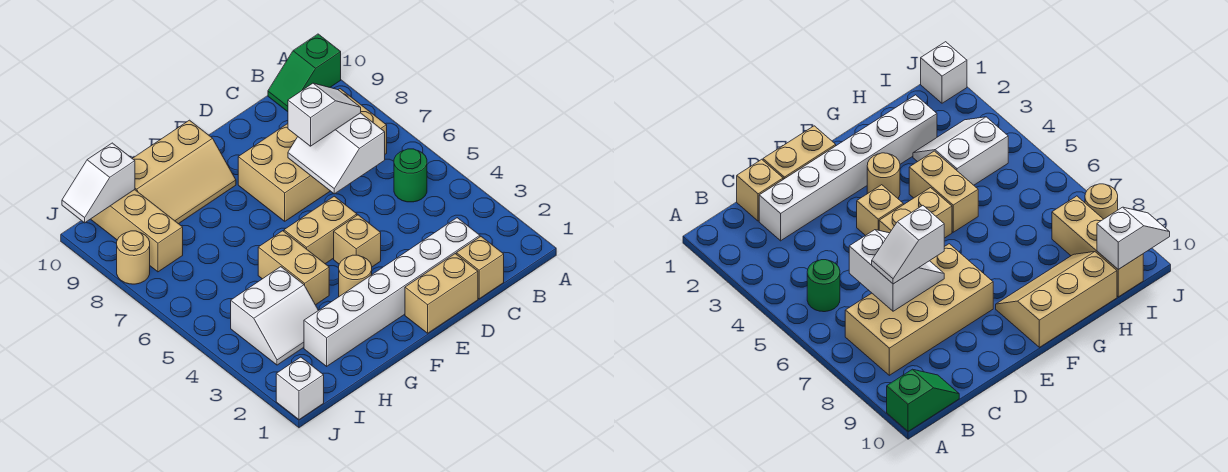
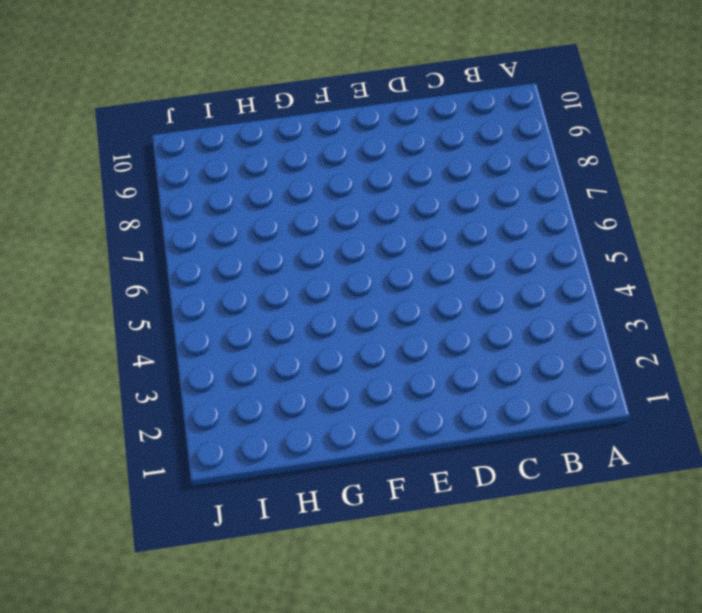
none -> green 1x2 slope [268,34,341,112]
none -> green 1x1 round brick [394,149,427,202]
none -> tan 2x4 brick [238,89,387,221]

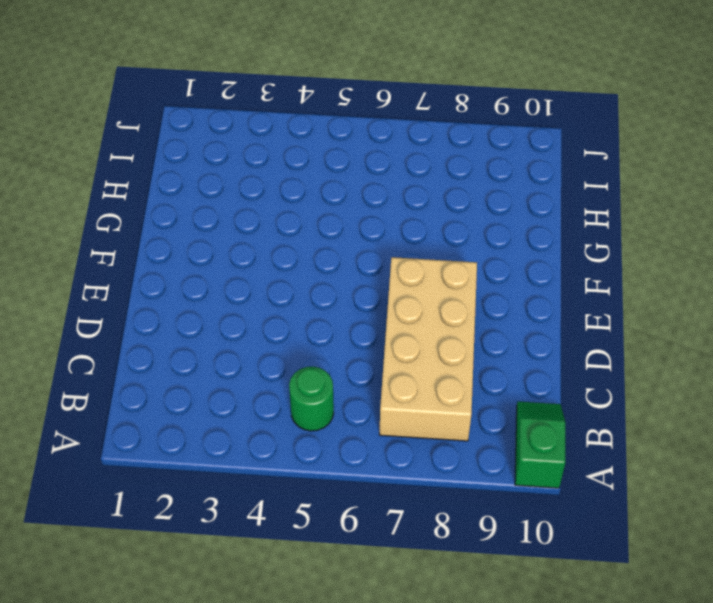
none -> tan 1x1 brick [456,237,504,299]
none -> white 1x6 brick [304,218,480,366]
none -> tan 1x2 brick [405,254,478,333]

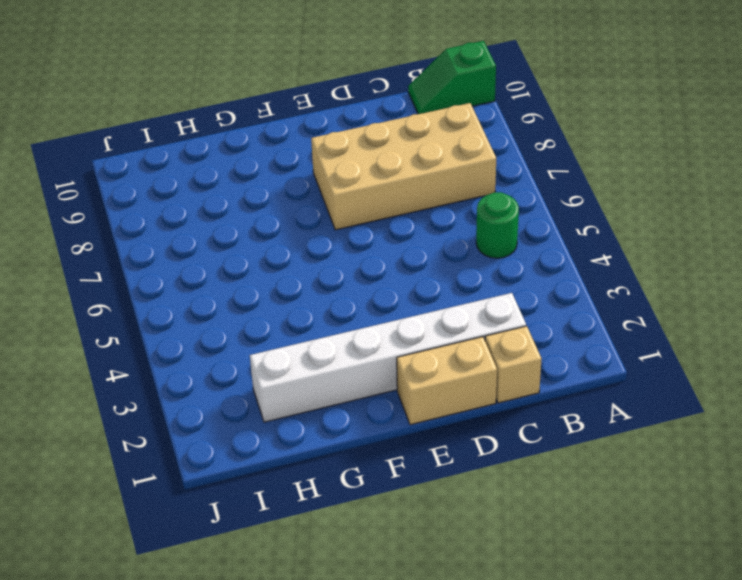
none -> tan 1x1 brick [334,215,381,267]
none -> tan 1x2 brick [284,196,357,264]
none -> tan 1x1 round brick [339,255,372,296]

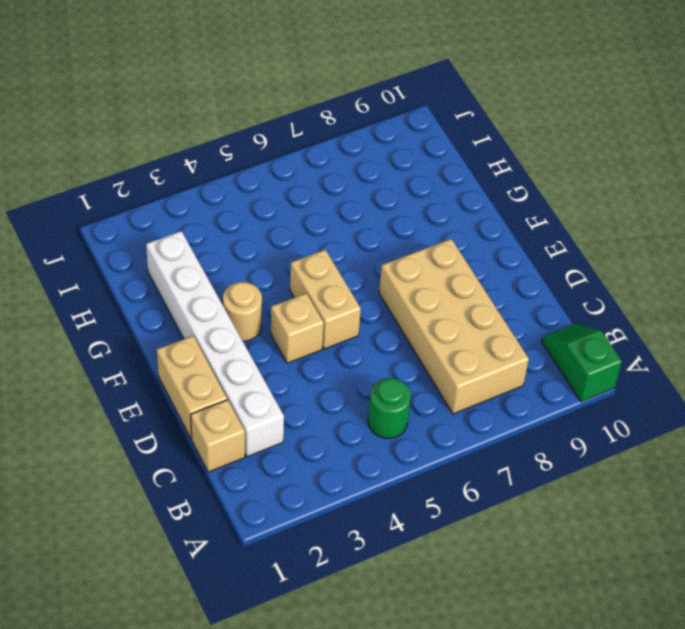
none -> tan 2x3 slope [132,120,236,224]
none -> tan 1x2 brick [258,231,329,305]
none -> white 2x2 slope [231,267,318,365]

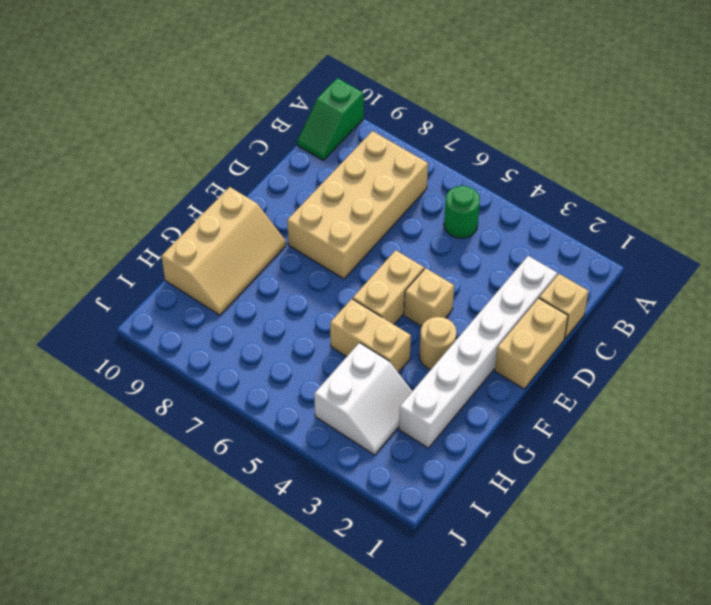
none -> tan 1x3 brick [91,190,183,272]
none -> white 1x1 brick [276,357,324,420]
none -> tan 1x1 round brick [117,231,150,284]

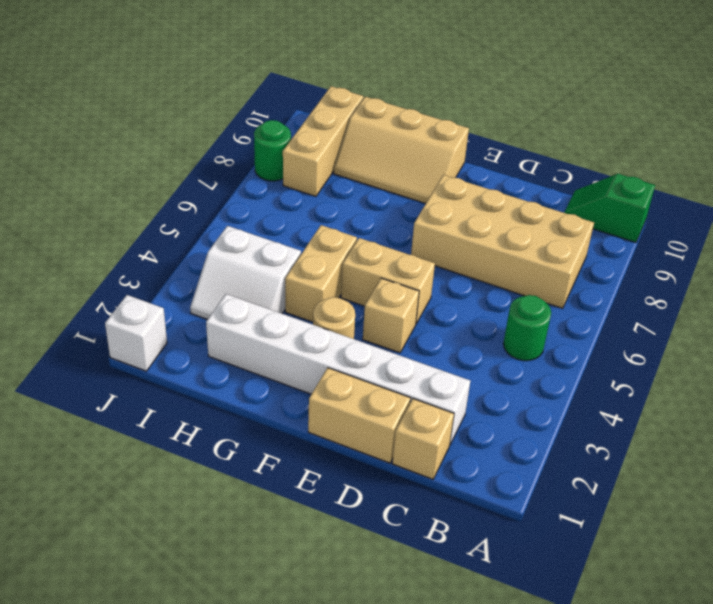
green 1x1 round brick [254,120,291,181] -> tan 1x1 round brick [117,231,150,284]
none -> white 2x2 slope [288,113,385,194]
none -> white 1x2 slope [62,143,135,223]
none -> white 1x2 slope [288,83,361,146]

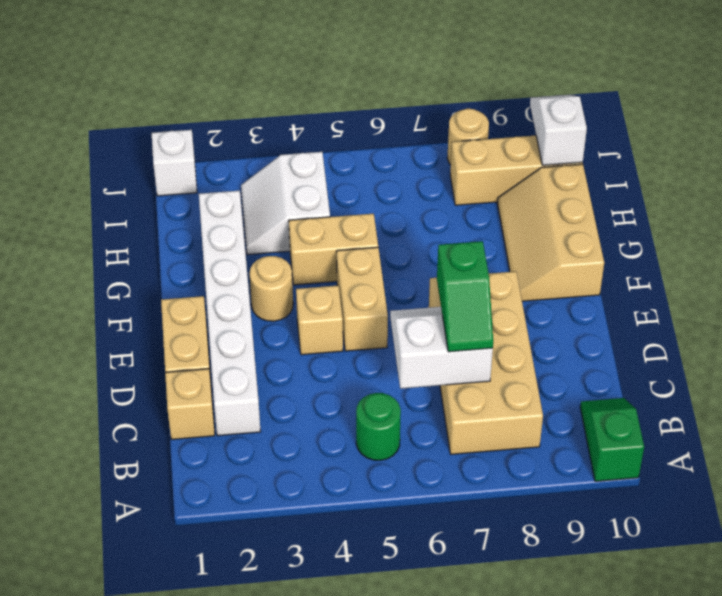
green 1x2 slope [437,241,493,352] -> white 1x2 slope [288,83,361,146]

